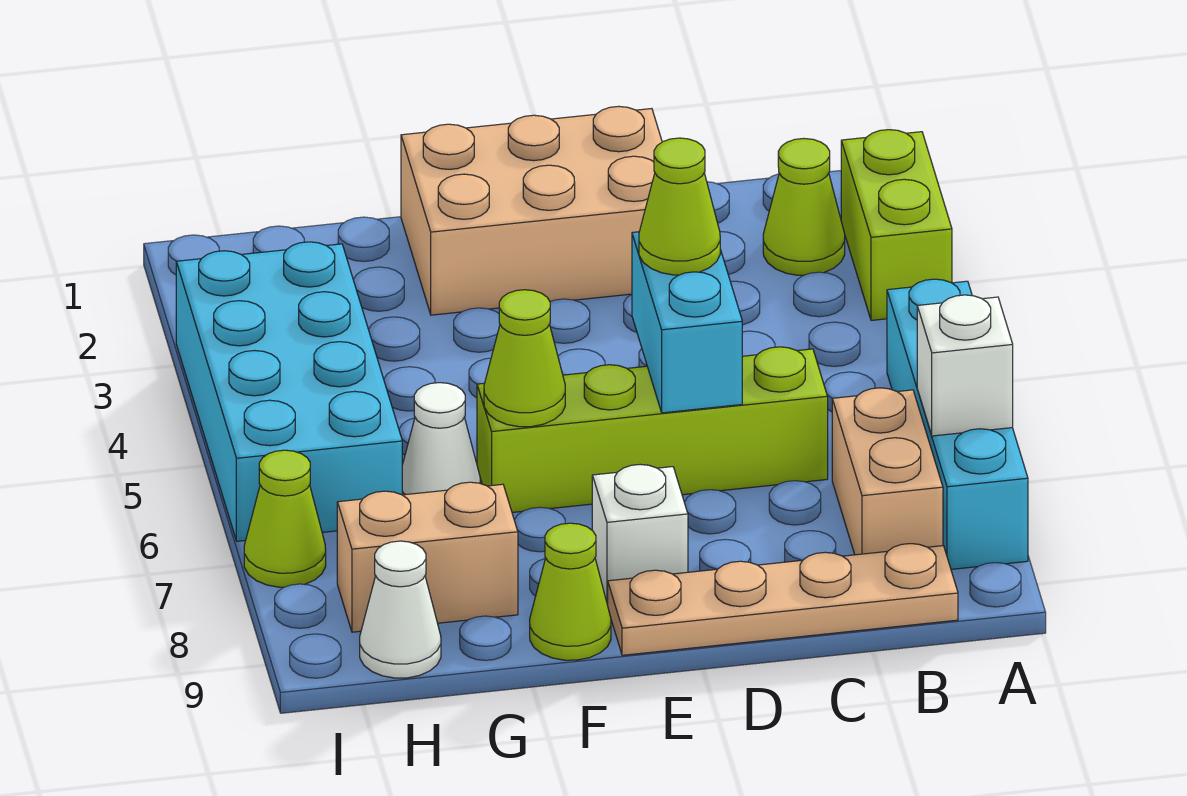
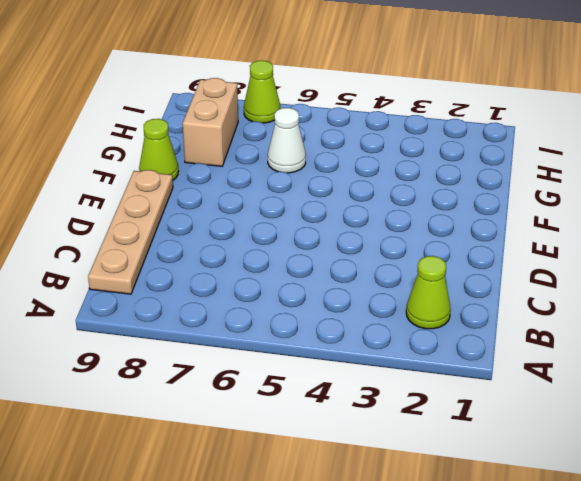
none -> lime 1x2 brick [841,130,952,320]
none -> cyan 1x4 brick [887,279,1028,569]
none -> tan 1x2 brick [832,388,943,555]

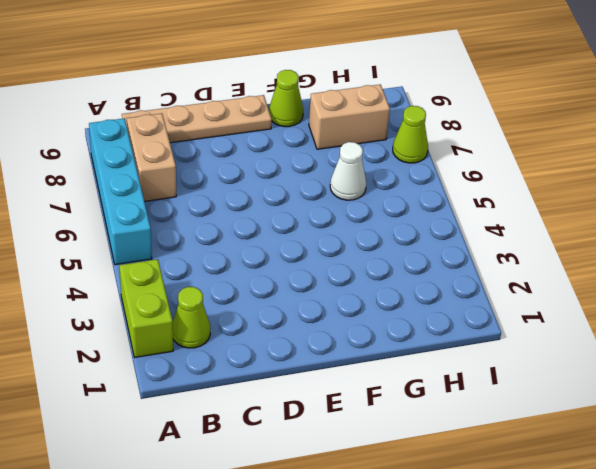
none -> lime 1x4 brick [477,347,828,513]
none -> tan 2x3 brick [401,106,662,315]
none -> white 1x1 brick [592,464,688,605]

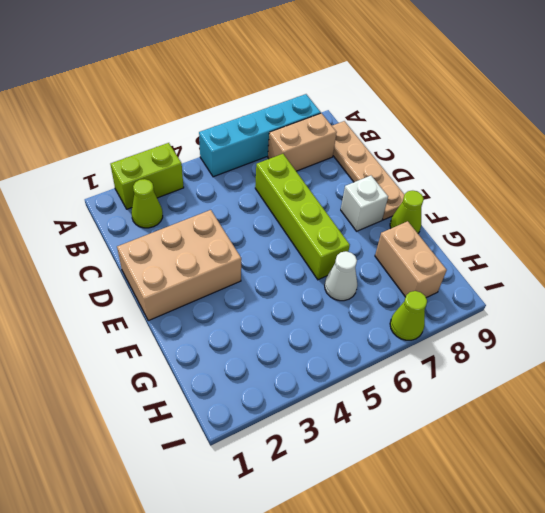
tan 2x3 brick [117,210,241,321] -> tan 2x3 brick turned to [401,106,662,315]
none -> cyan 2x4 brick [176,242,402,541]
none -> white 1x1 cone [360,541,441,678]
none -> white 1x1 brick [917,295,1013,436]

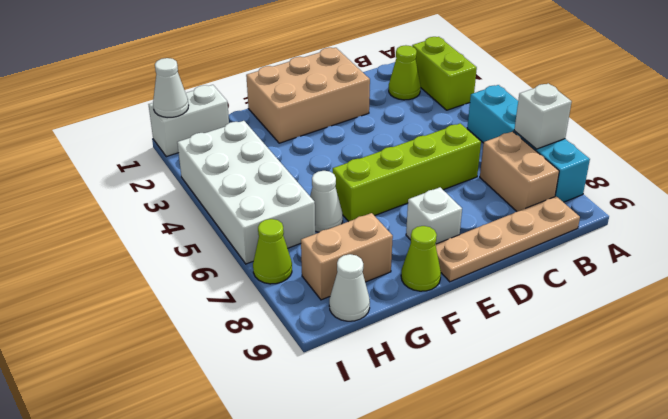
white 1x2 brick [149,85,229,157] -> none
white 2x4 brick [177,121,315,264] -> cyan 2x4 brick [176,242,402,541]
white 1x1 cone [153,58,189,118] -> none
none -> cyan 1x2 brick [632,232,742,413]
none -> lime 1x1 cone [484,290,565,427]
none -> lime 1x1 cone [639,138,720,275]

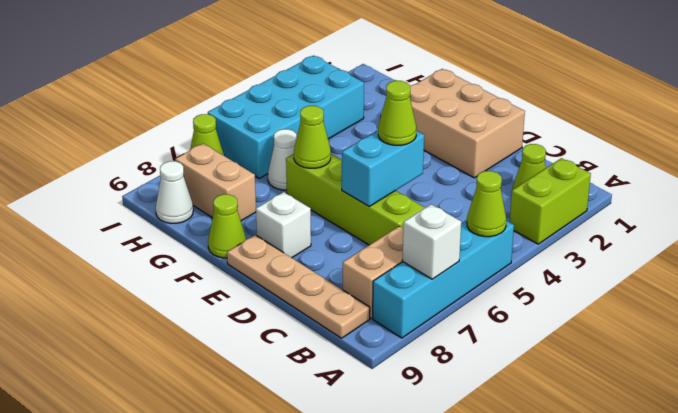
lime 1x1 cone [467,171,506,237] -> none

